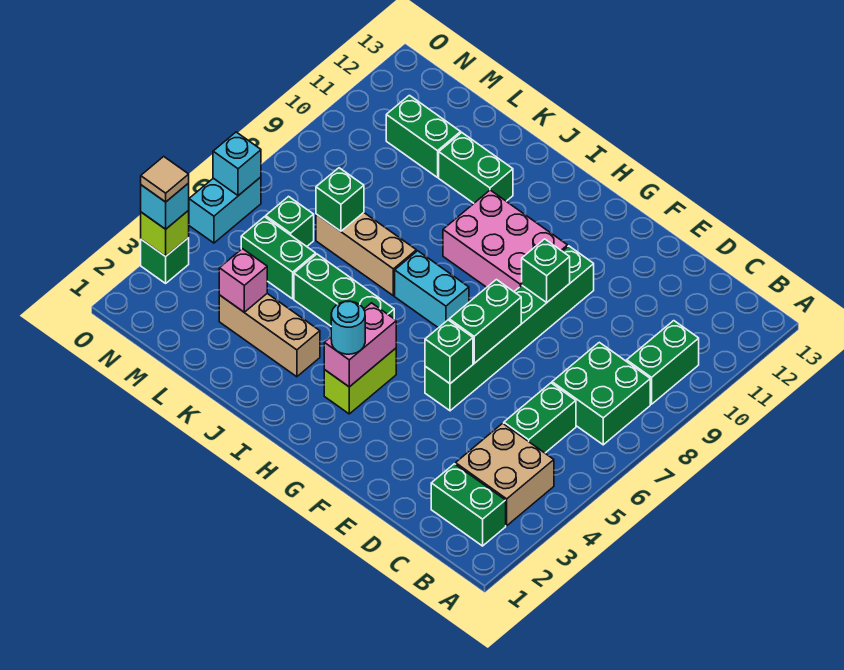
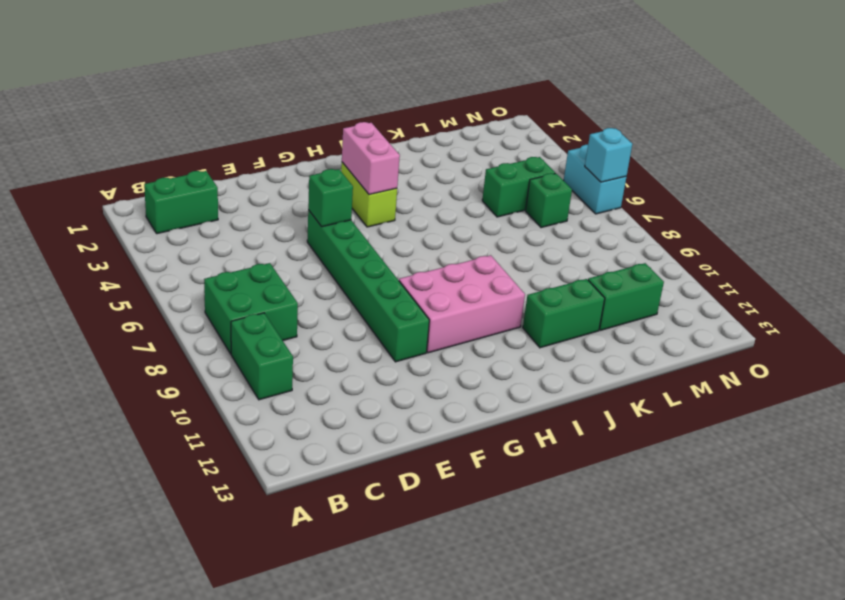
none -> tan 2x2 brick [456,423,554,526]
none -> green 1x2 brick [504,383,576,453]
none -> cyan 1x2 brick [395,251,469,328]

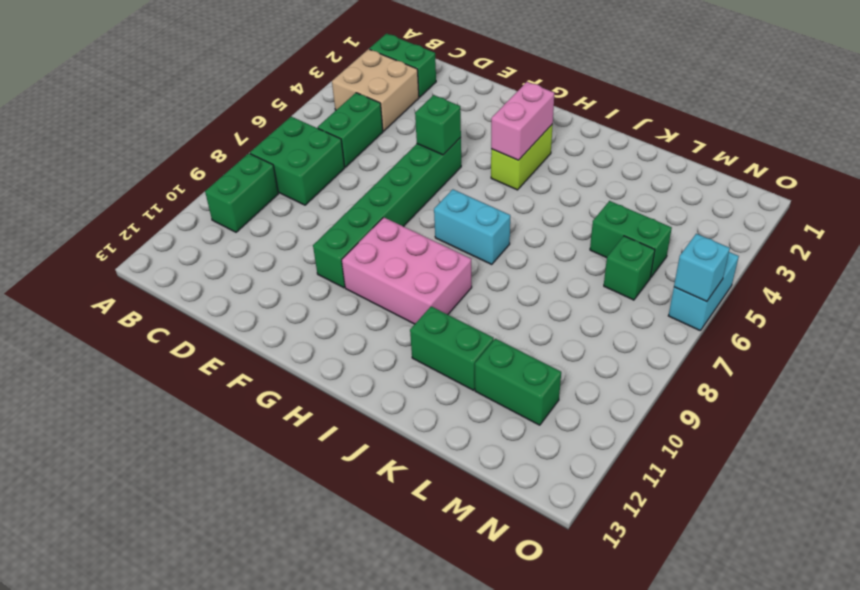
none -> green 1x3 brick [294,254,394,326]
none -> tan 1x3 brick [219,294,320,377]
none -> tan 1x3 brick [316,213,416,296]

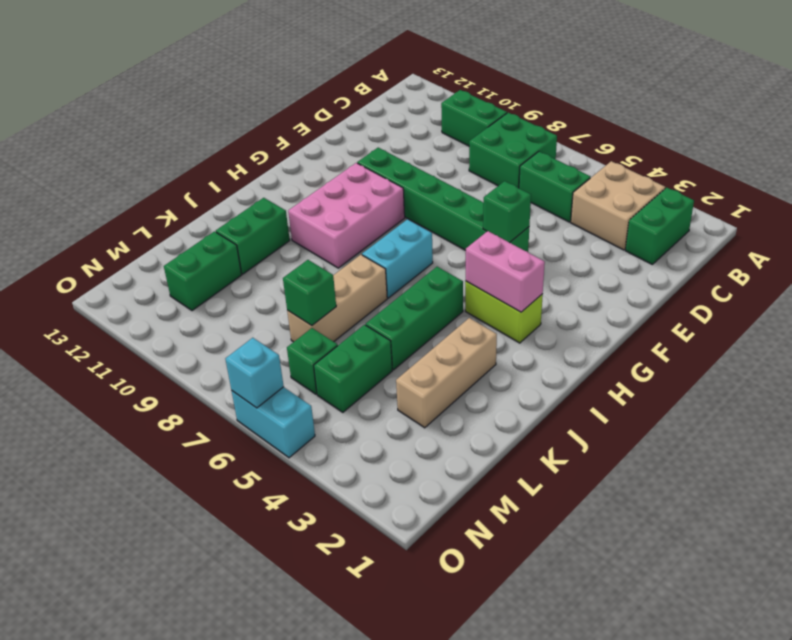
none -> green 1x1 brick [141,238,189,283]
none -> green 1x2 brick [449,280,521,363]
none -> green 1x1 brick [522,239,570,302]

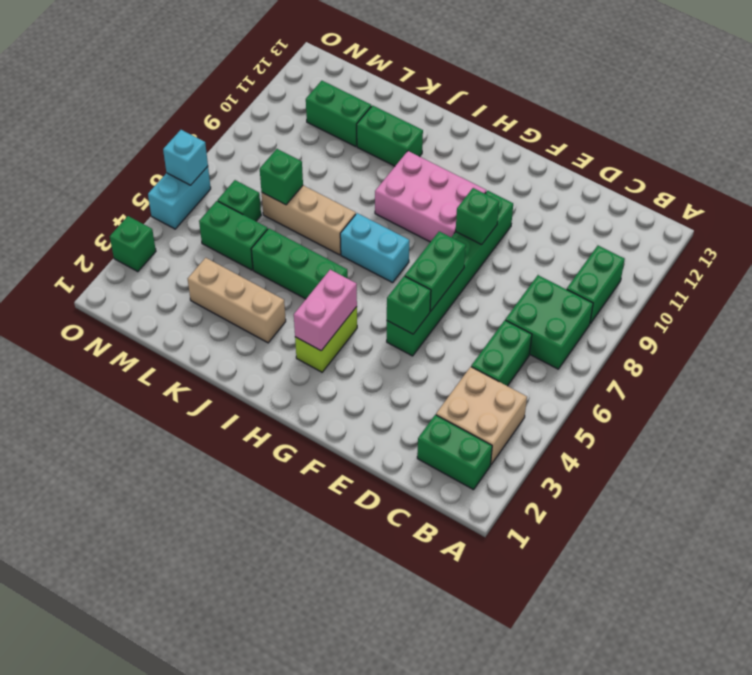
none -> pink 1x1 brick [219,249,267,312]
none -> lime 1x1 brick [141,211,189,256]
none -> cyan 1x1 round brick [331,301,365,354]

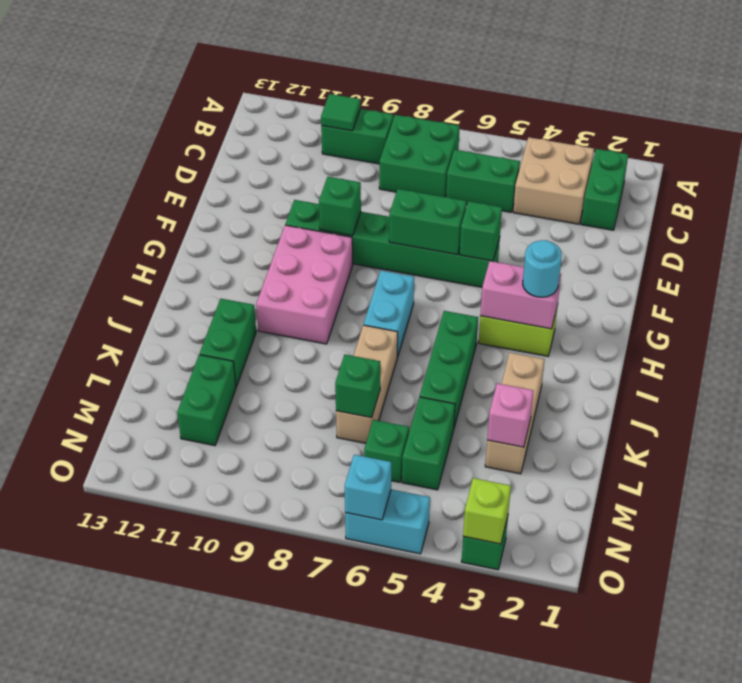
green 1x1 tile [321,94,360,131] -> none
none -> cyan 1x1 brick [141,183,189,229]
none -> tan 1x1 tile [141,156,189,202]

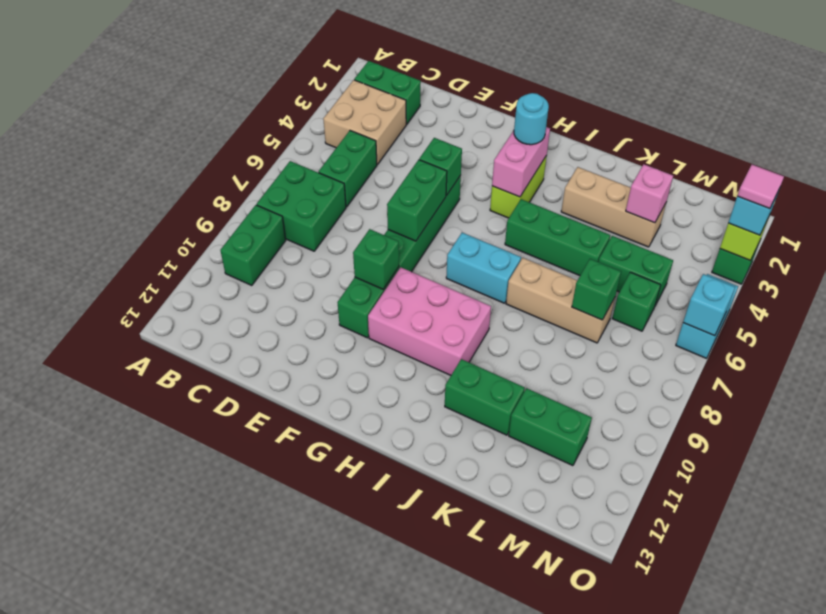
pink 1x1 tile [737,165,784,209] -> tan 1x1 tile [141,156,189,202]

